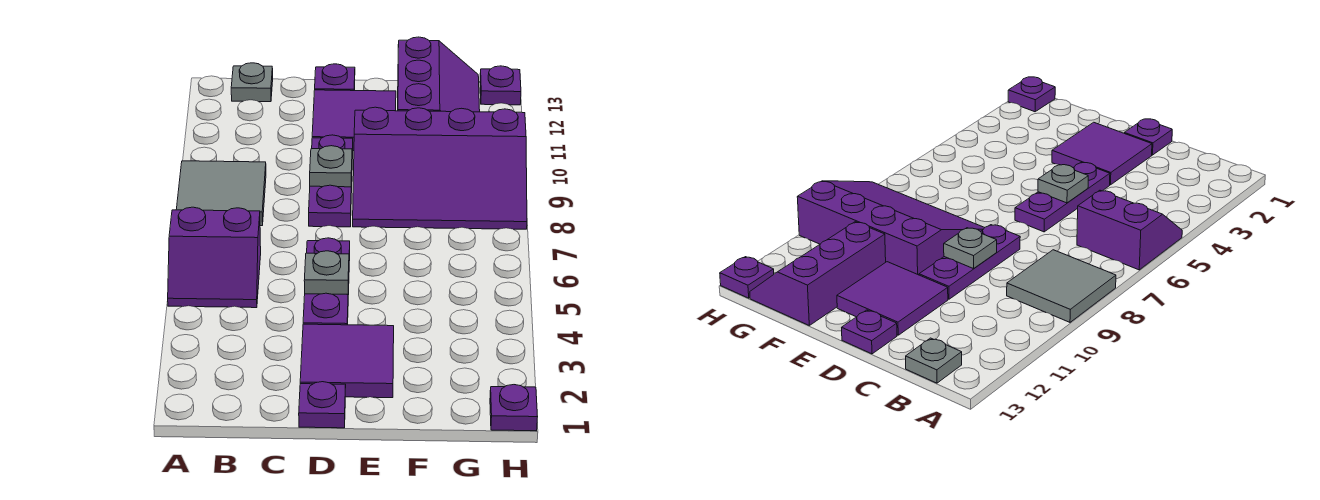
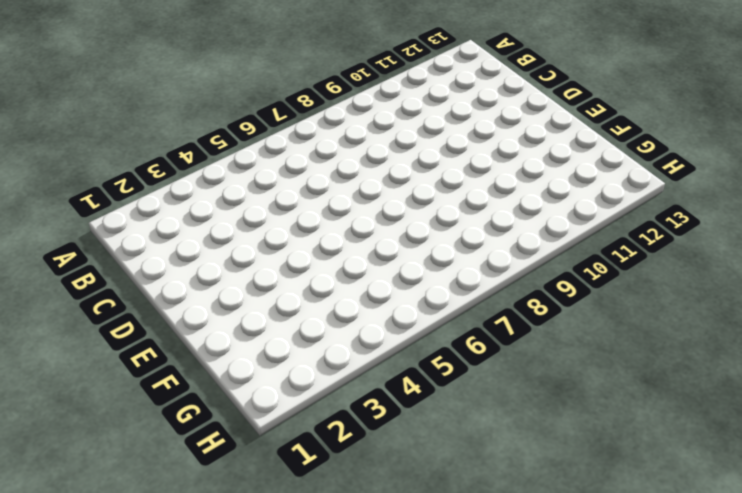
none -> purple 2x2 slope [168,207,261,308]
none -> grey 2x2 tile [176,161,266,226]
none -> grey 1x1 plate [231,63,273,102]

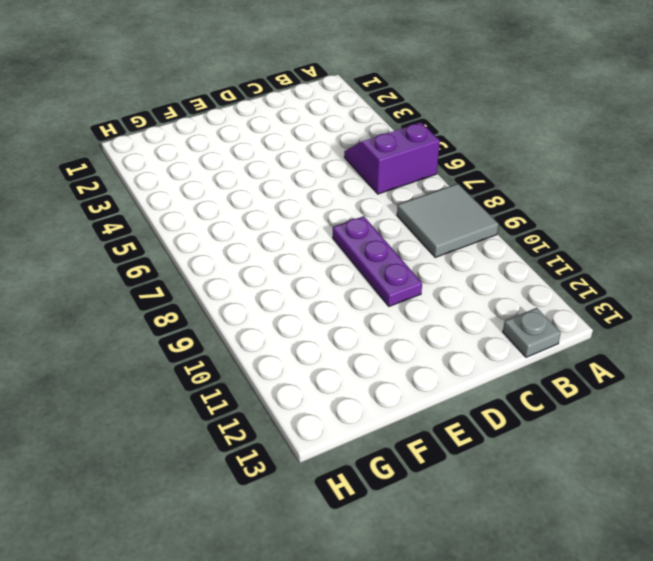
none -> purple 1x1 plate [299,382,346,428]
none -> purple 2x2 tile [300,324,394,398]
none -> purple 1x3 plate [303,238,350,325]

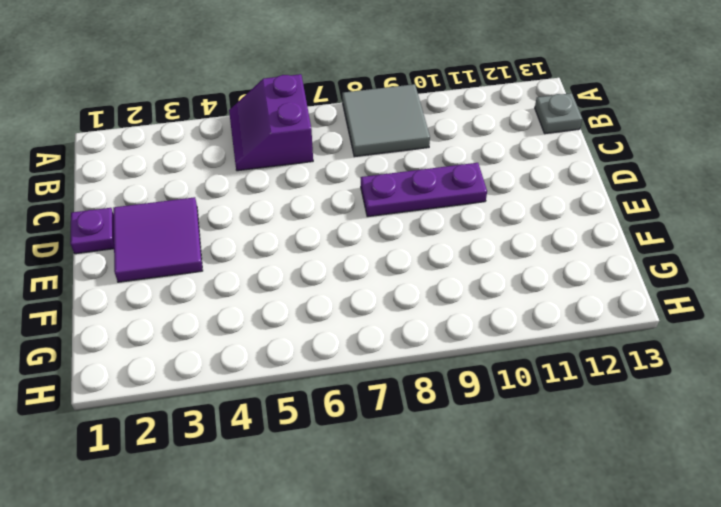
none -> purple 1x3 plate [303,238,350,325]
none -> purple 2x2 tile [312,90,396,151]
none -> purple 1x1 plate [315,64,355,91]

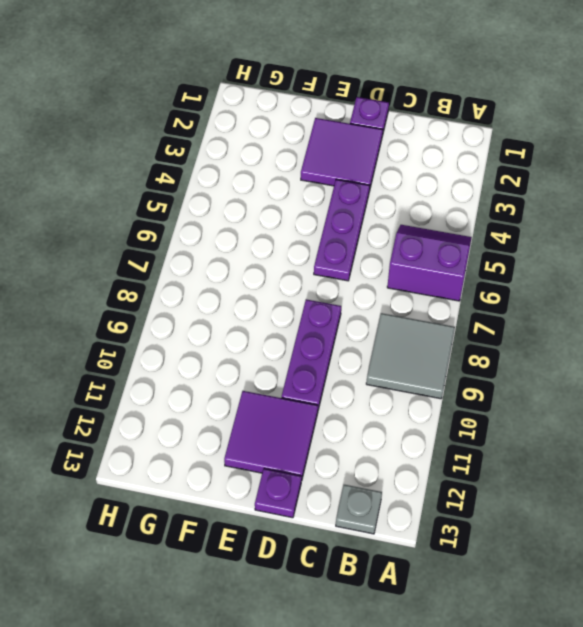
none -> purple 3x4 slope [353,107,527,229]
none -> purple 2x3 slope [398,37,480,112]
none -> purple 1x1 plate [490,385,538,431]

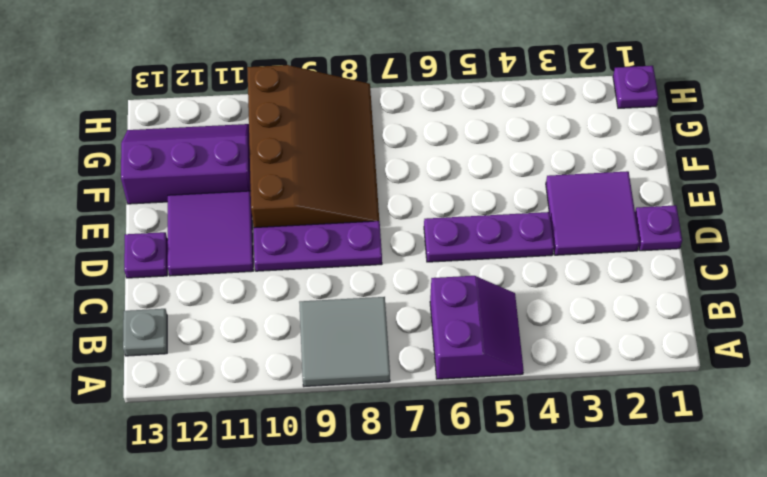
brown 3x4 slope [247,65,379,228] -> purple 3x4 slope [353,107,527,229]
none -> purple 1x1 plate [480,66,521,105]
none -> grey 1x1 plate [304,251,349,295]
none -> grey 1x1 plate [310,146,352,187]

